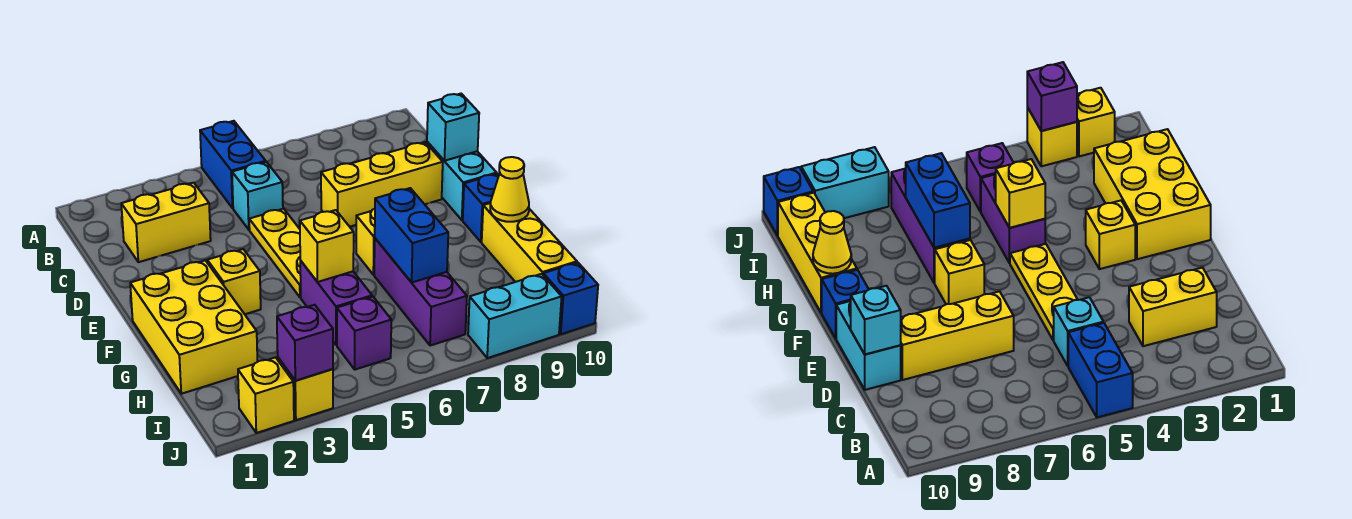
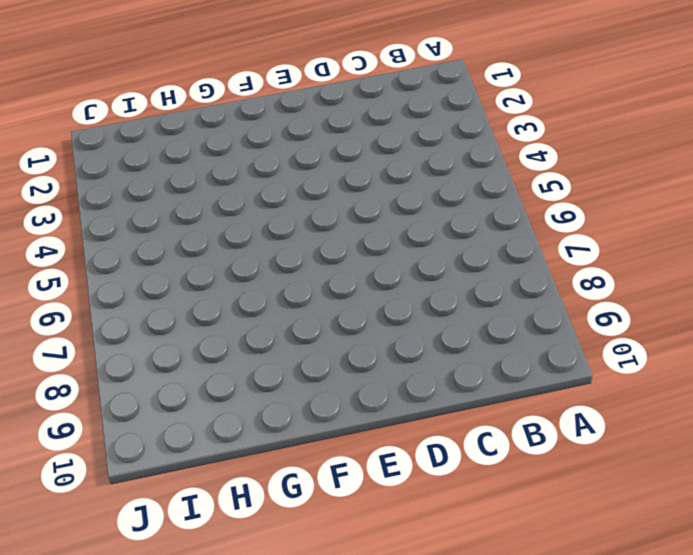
none -> blue 1x2 brick [200,121,266,208]
none -> yellow 1x2 brick [121,183,211,262]
none -> cyan 1x1 brick [232,162,283,230]

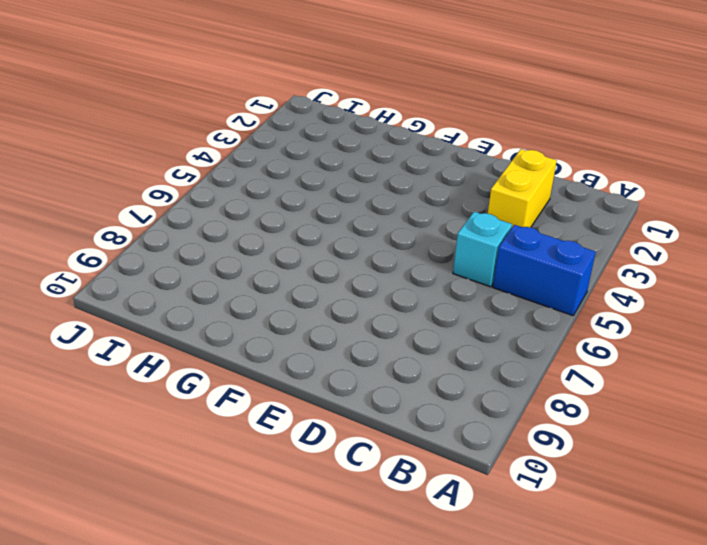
none -> yellow 1x3 plate [249,209,301,297]
none -> yellow 1x3 brick [321,142,443,227]
none -> cyan 1x2 brick [427,142,497,220]

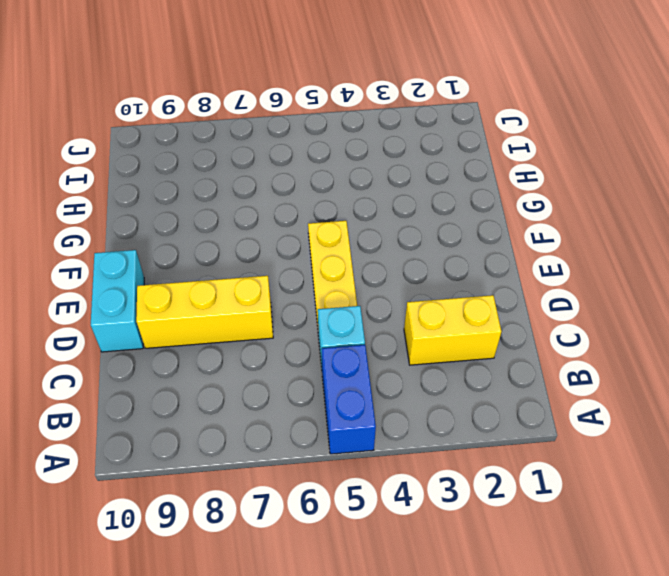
none -> yellow 2x3 brick [130,260,257,394]
none -> yellow 1x1 brick [207,249,261,314]
none -> yellow 1x1 brick [356,209,375,275]

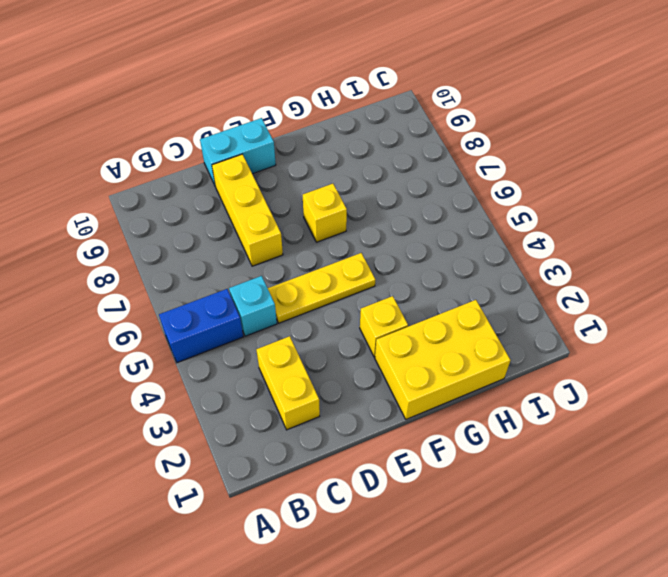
none -> blue 1x1 brick [463,174,499,242]
none -> purple 1x2 brick [300,261,372,345]
none -> purple 1x3 brick [374,238,467,346]

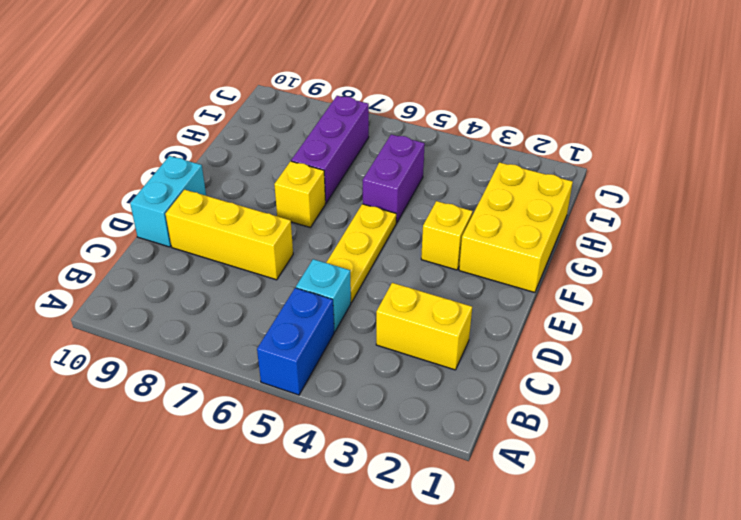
none -> blue 1x1 brick [463,174,499,242]
none -> yellow 1x3 brick [482,203,577,282]
none -> purple 1x1 brick [337,297,391,370]

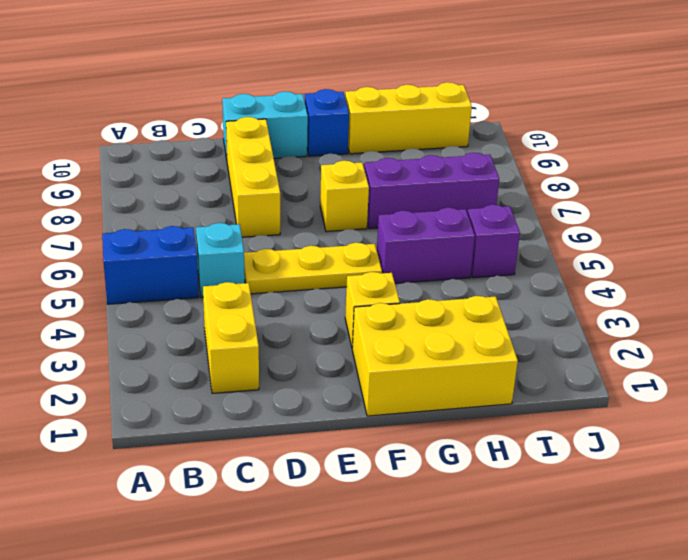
none -> yellow 1x1 brick [238,357,294,433]
none -> yellow 1x1 brick [278,358,333,420]
none -> cyan 1x2 brick [468,274,562,358]

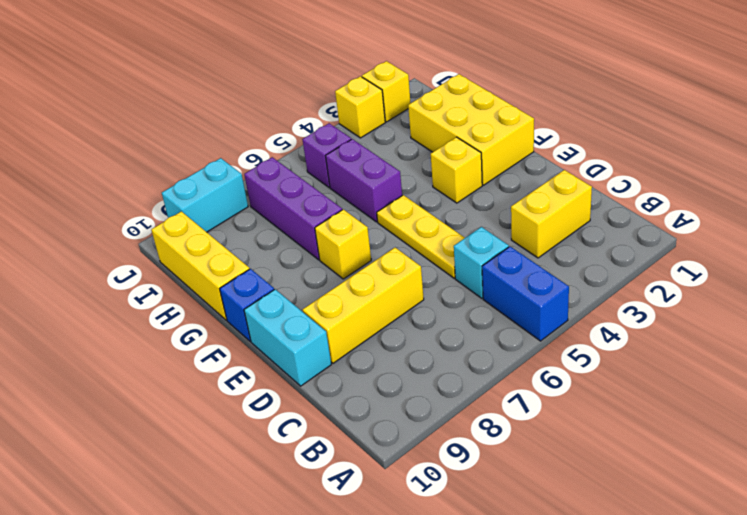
none -> blue 1x1 brick [543,263,598,334]
none -> cyan 1x1 brick [427,94,479,161]
none -> yellow 1x1 brick [300,210,354,282]

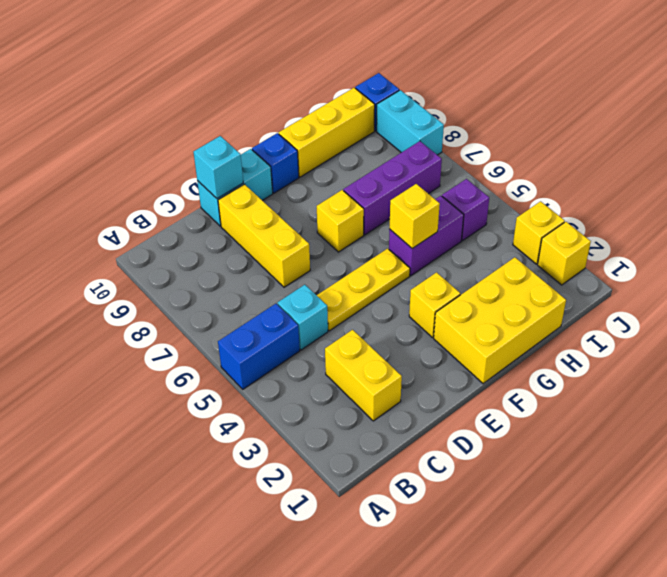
none -> blue 1x2 brick [375,188,448,282]
none -> yellow 1x1 cone [490,157,529,222]
none -> purple 1x1 brick [277,305,333,381]

